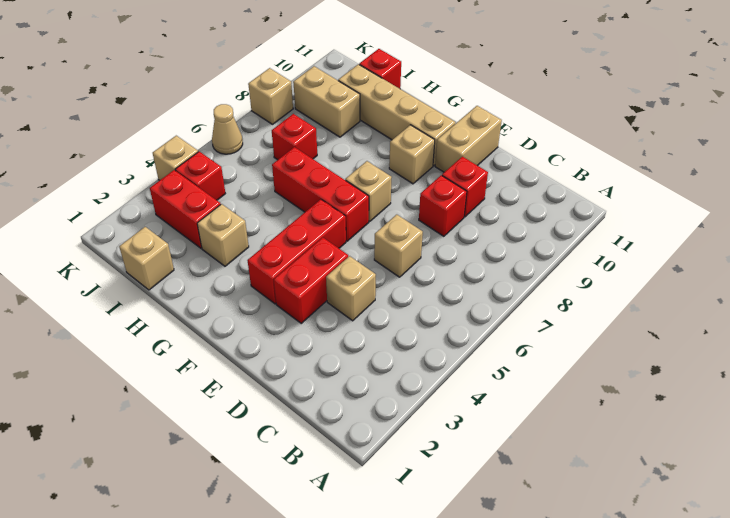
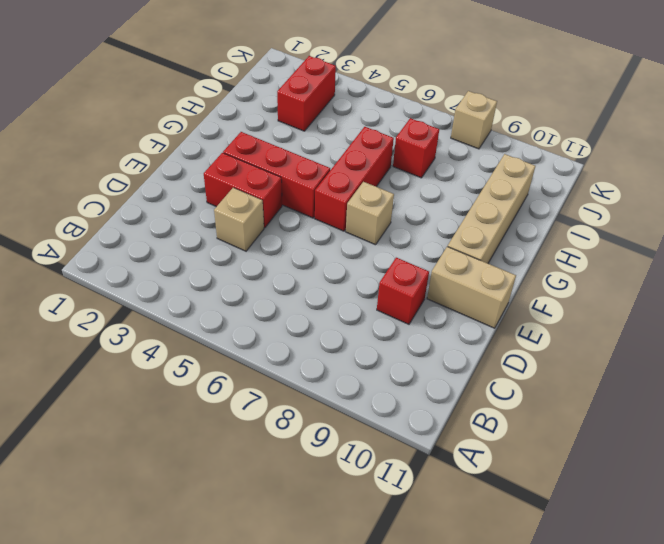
none -> tan 1x1 brick [374,215,423,277]
none -> red 1x1 brick [419,175,467,236]
none -> tan 1x1 brick [389,125,435,184]

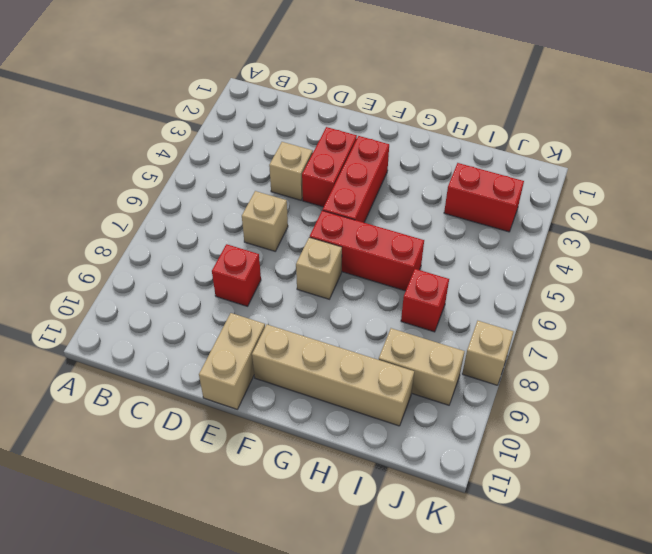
none -> red 1x1 brick [442,157,488,217]
none -> tan 1x1 brick [389,125,435,184]
none -> tan 1x1 brick [197,204,249,266]

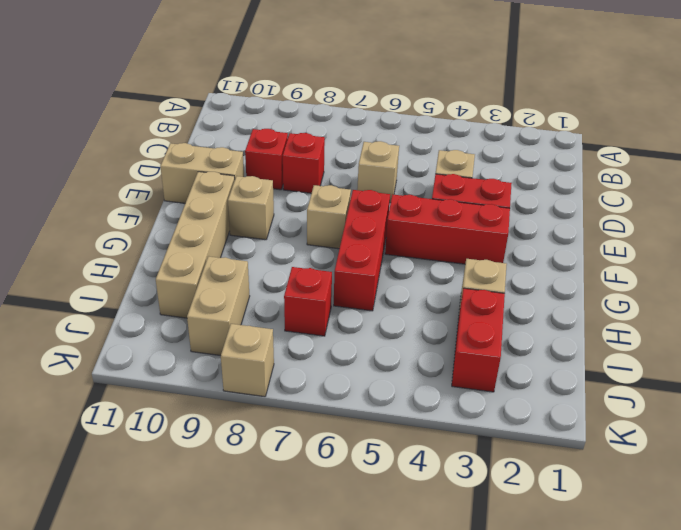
none -> tan 1x1 brick [119,227,174,290]
none -> red 1x1 brick [359,49,401,89]
none -> red 1x1 brick [175,152,225,200]

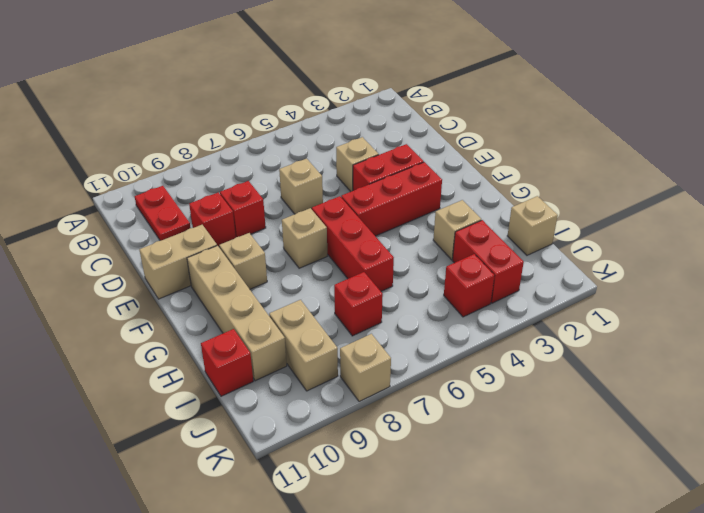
red 1x2 plate [135,186,191,241] -> none
none -> tan 1x1 brick [153,136,198,180]
none -> tan 1x1 cone [212,104,243,154]

